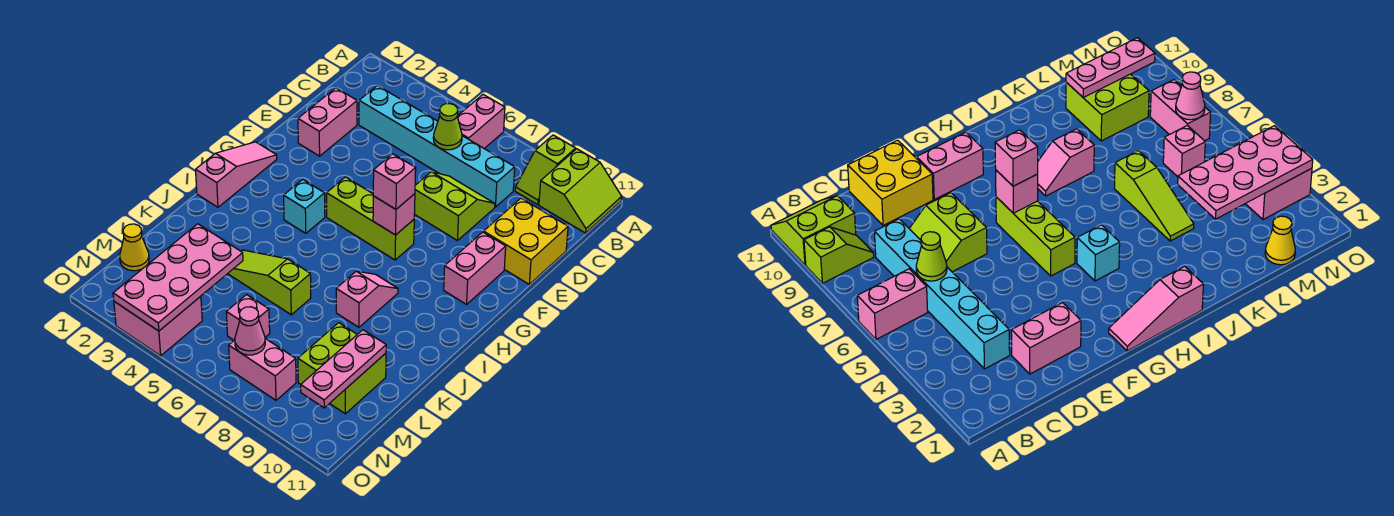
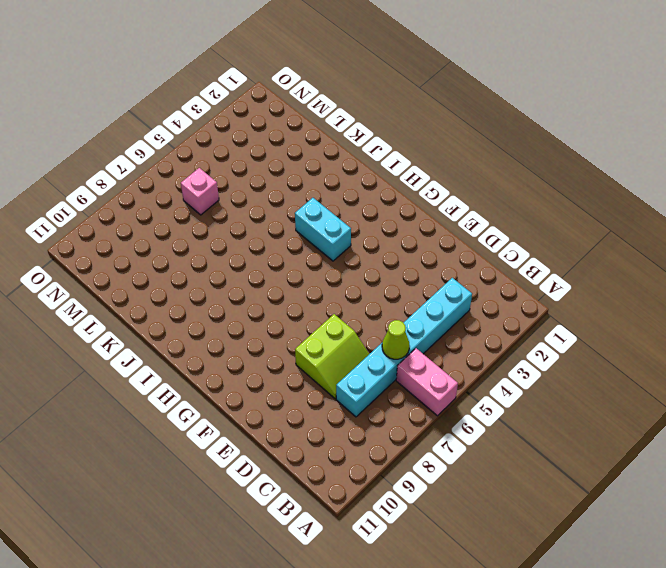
cyan 1x2 brick [295,198,351,261] -> cyan 1x1 brick [284,179,325,233]
none -> lime 1x2 slope [515,135,576,205]
none -> lime 2x2 slope [539,149,622,233]
none -> pink 1x2 brick [298,88,357,156]

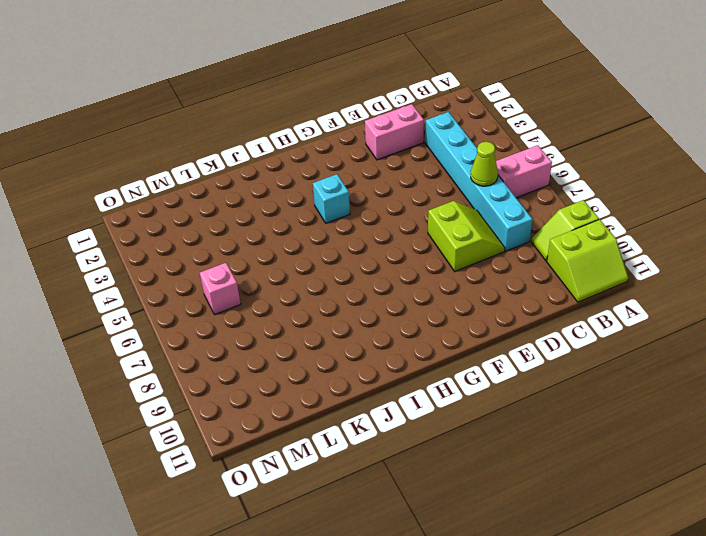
none -> yellow 2x2 brick [484,198,568,284]
none -> pink 1x2 brick [444,232,506,304]
none -> pink 1x3 slope [196,142,277,207]

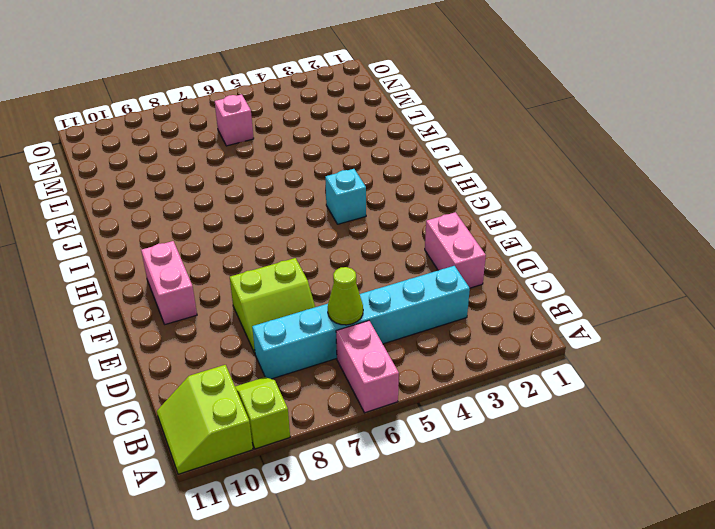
none -> yellow 2x2 brick [484,198,568,284]
none -> pink 1x3 slope [196,142,277,207]
none -> lime 1x3 brick [327,177,414,260]

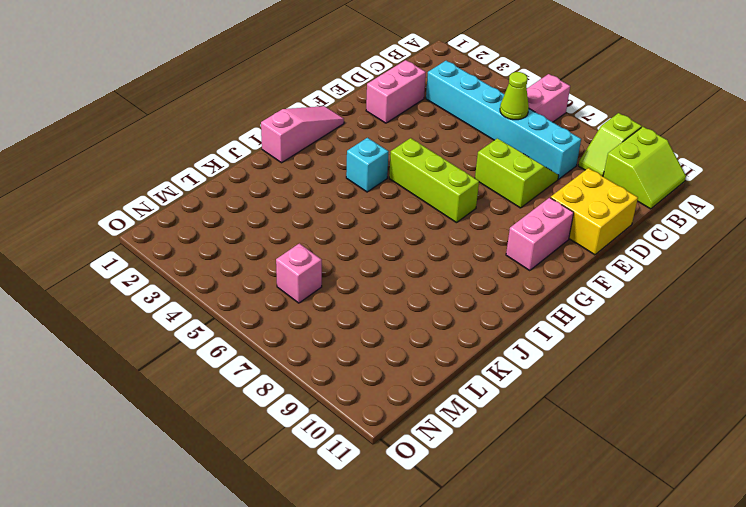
none -> pink 1x2 slope [336,271,398,327]
none -> lime 1x3 slope [228,250,311,315]
none -> lime 2x2 brick [298,323,386,414]

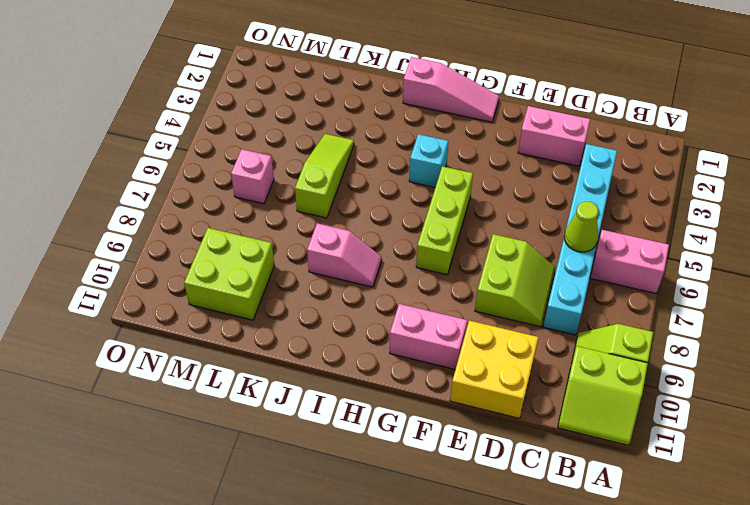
none -> yellow 1x1 cone [120,224,149,271]
none -> pink 2x2 brick [114,296,202,356]
none -> pink 1x2 brick [229,339,296,400]

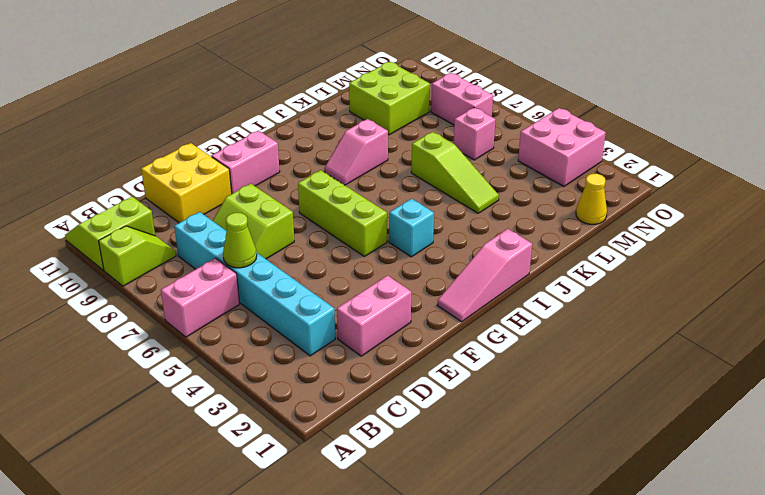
none -> pink 1x1 brick [373,194,415,235]
none -> pink 2x4 plate [113,224,243,331]
none -> pink 1x3 plate [301,330,386,408]

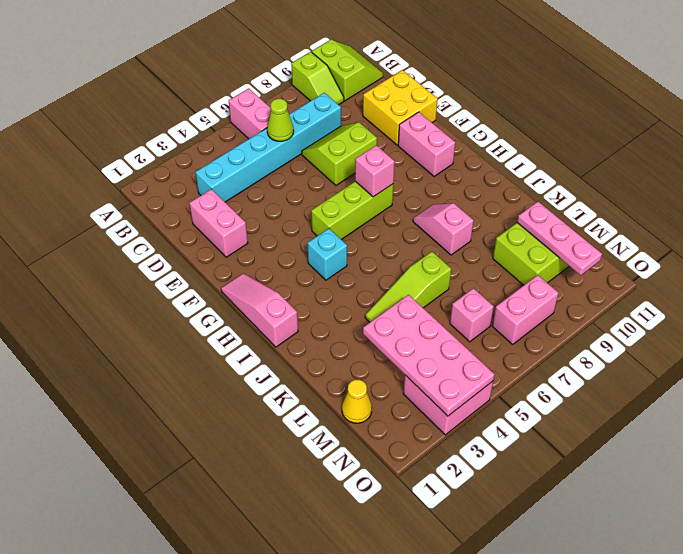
none -> pink 1x1 cone [235,307,265,355]
none -> pink 1x1 brick [373,154,416,209]

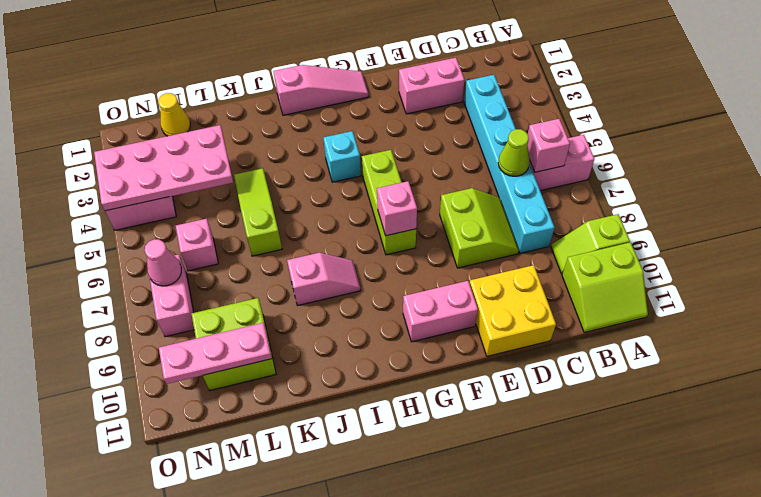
pink 1x1 brick [527,119,570,172] -> pink 1x1 brick moved to [373,154,416,209]

